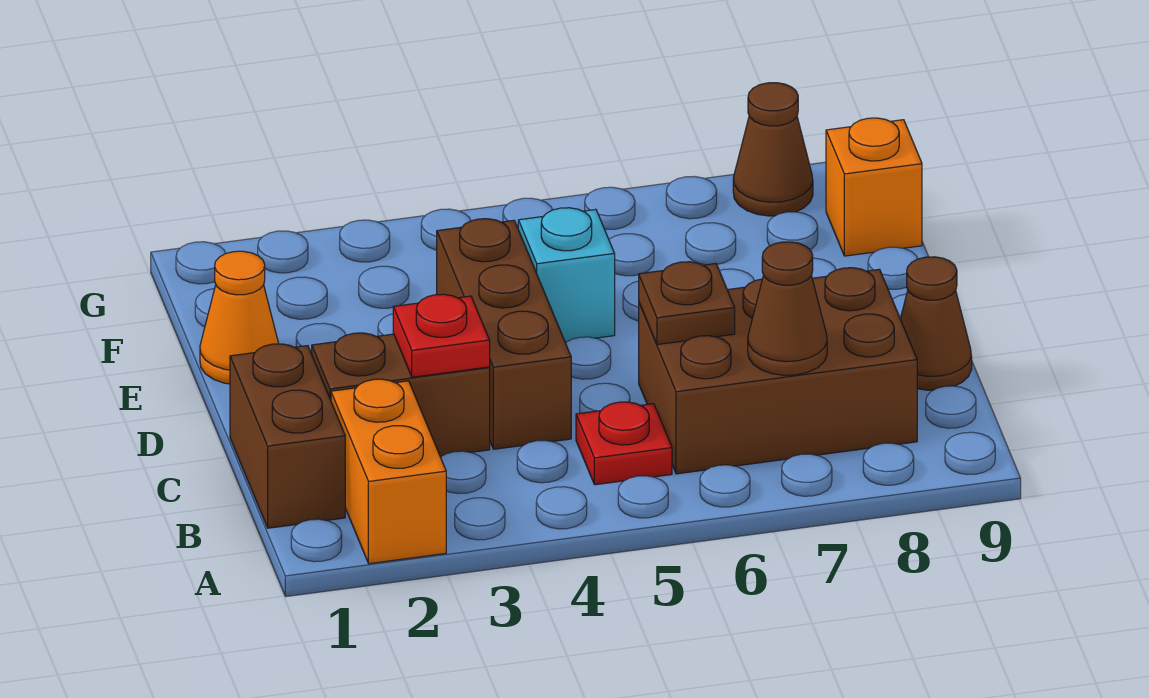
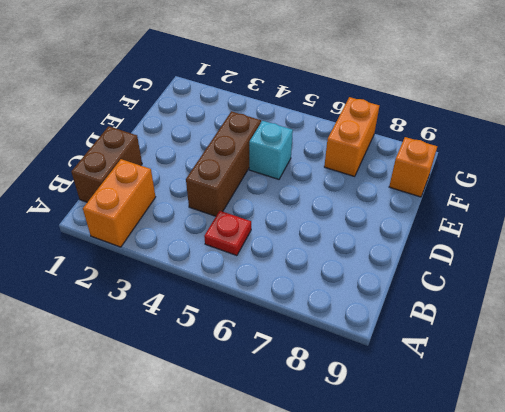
orange 1x2 brick [324,97,379,176] -> none
none -> brown 2x3 brick [639,268,917,474]
none -> brown 1x2 brick [312,333,490,456]
none -> brown 1x1 cone [900,257,972,390]

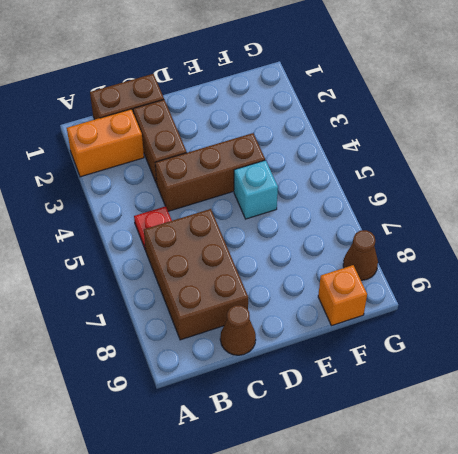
none -> orange 1x1 cone [200,251,279,384]
none -> brown 1x1 cone [748,242,827,375]
none -> red 1x1 plate [393,294,490,377]

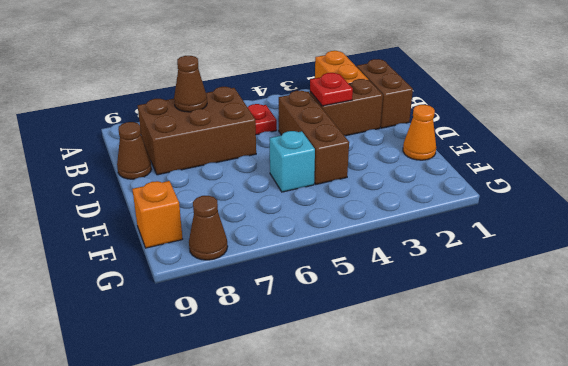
none -> brown 1x1 plate [639,262,735,345]

